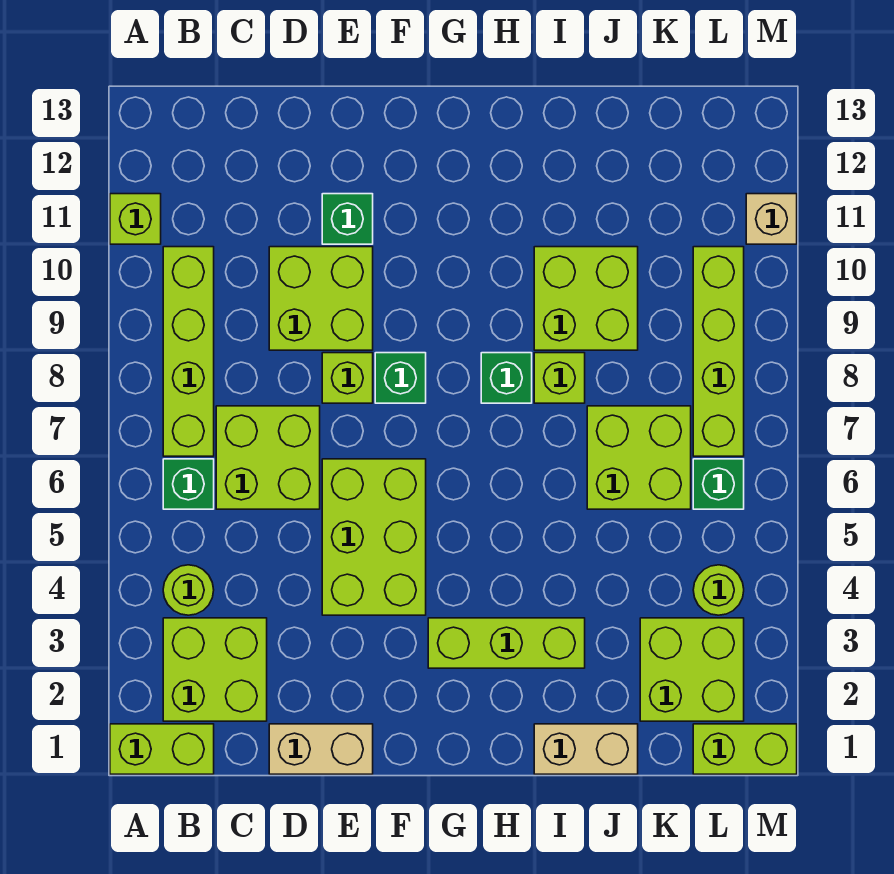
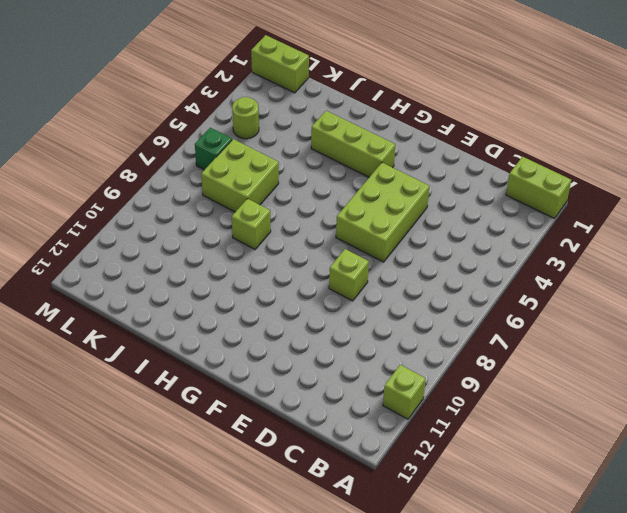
none -> lime 2x2 brick [163,618,267,721]
none -> lime 1x1 round brick [163,565,214,615]
none -> green 1x1 brick [163,459,214,509]

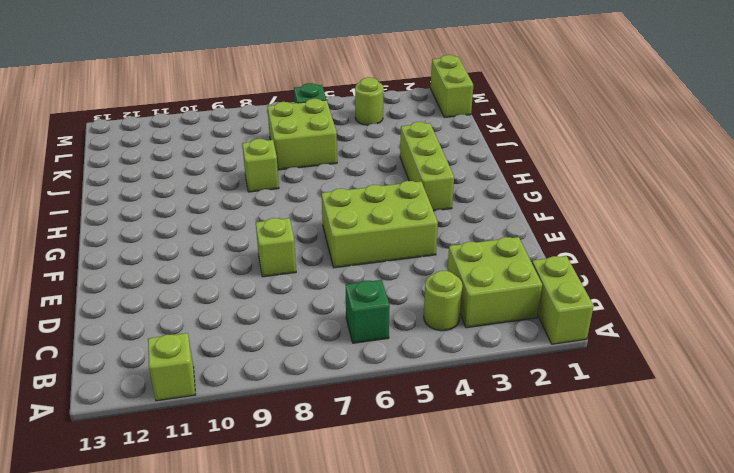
none -> lime 1x4 brick [163,247,214,456]
none -> lime 2x2 brick [216,406,320,509]
none -> tan 1x2 brick [269,724,373,774]

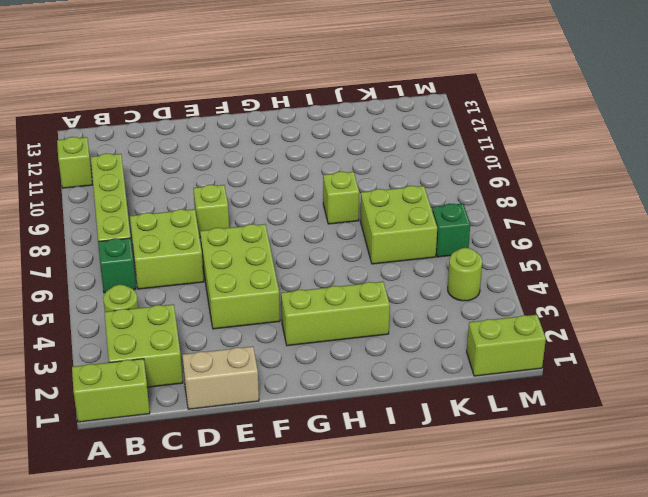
none -> lime 2x2 brick [269,247,373,350]
none -> green 1x1 brick [322,194,373,244]
none -> green 1x1 brick [375,353,426,403]

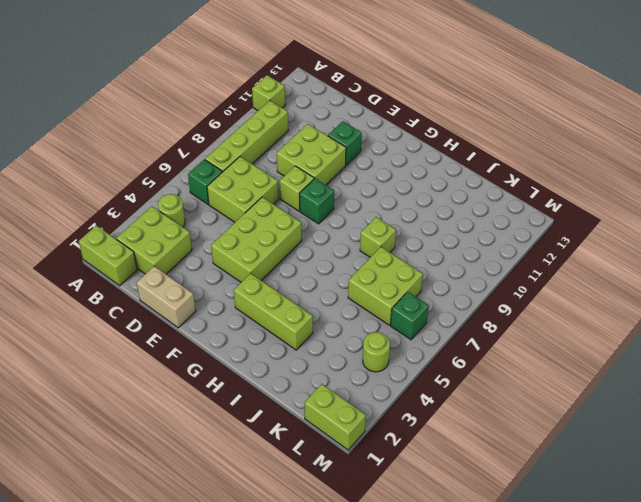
none -> green 1x1 brick [481,353,532,403]
none -> tan 1x2 brick [534,724,638,774]
none -> lime 2x2 brick [534,247,638,350]

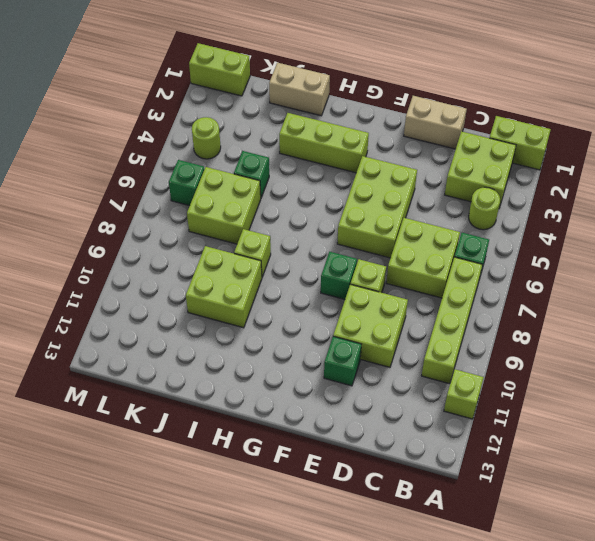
green 1x1 brick [234,151,269,198] -> green 1x1 brick moved to [481,353,532,403]
none -> lime 2x2 brick [640,618,744,721]
none -> lime 1x4 brick [693,247,744,456]
none -> tan 1x1 brick [746,194,797,244]

